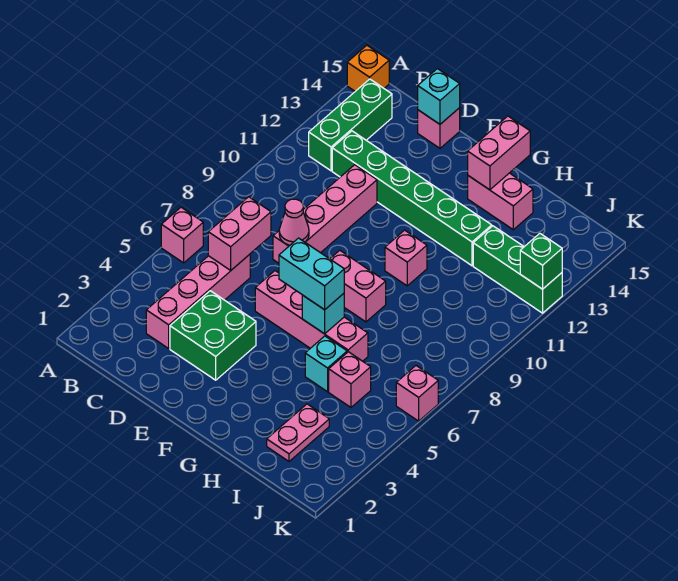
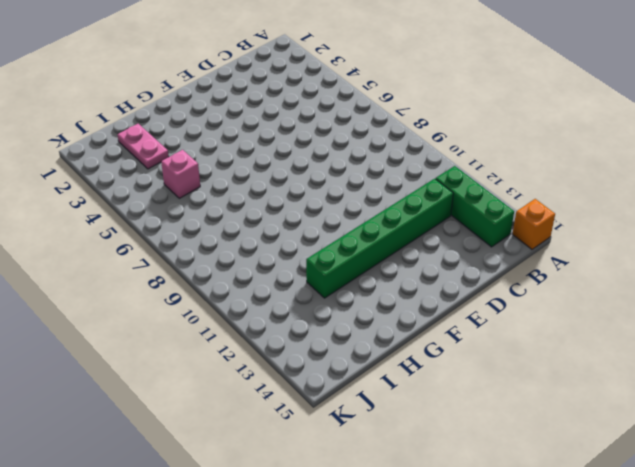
none -> pink 1x1 brick [161,207,203,263]
none -> pink 1x4 brick [146,254,250,348]
none -> green 2x2 brick [170,291,256,380]

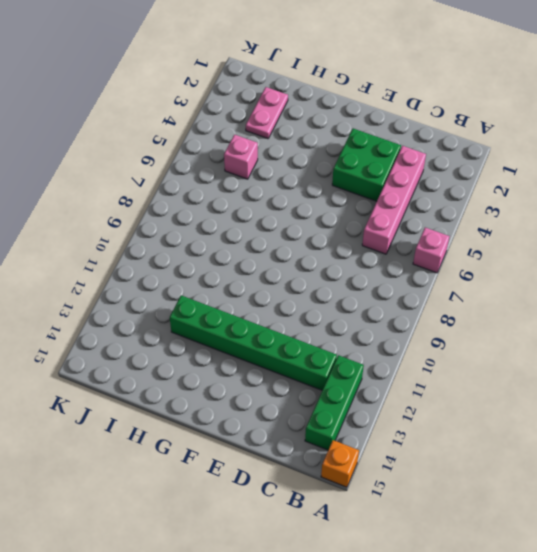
none -> pink 1x4 brick [273,165,377,263]
none -> pink 1x1 brick [418,108,460,148]
none -> pink 1x4 brick [255,271,368,361]

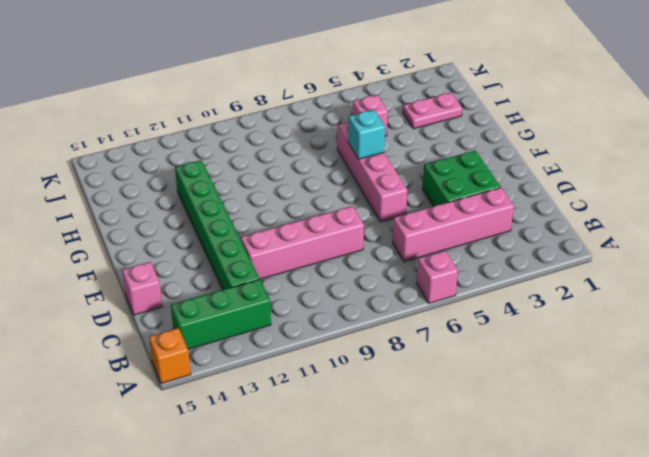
none -> pink 1x2 brick [330,250,386,322]
none -> pink 1x1 brick [385,230,427,286]
none -> pink 1x2 brick [468,173,533,230]

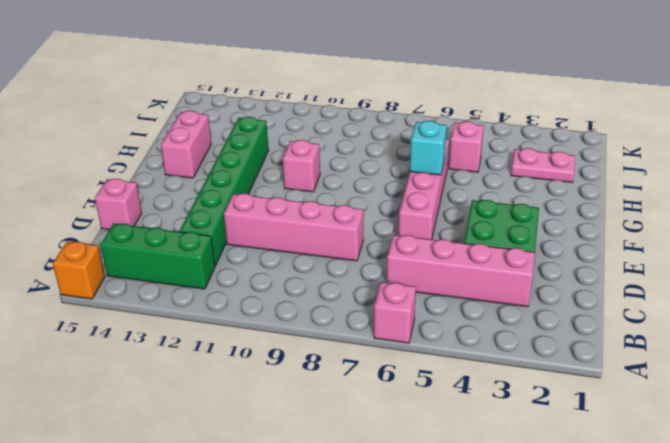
none -> pink 1x2 brick [330,250,386,322]
none -> cyan 1x1 brick [305,336,347,392]
none -> green 1x3 brick [473,226,562,313]

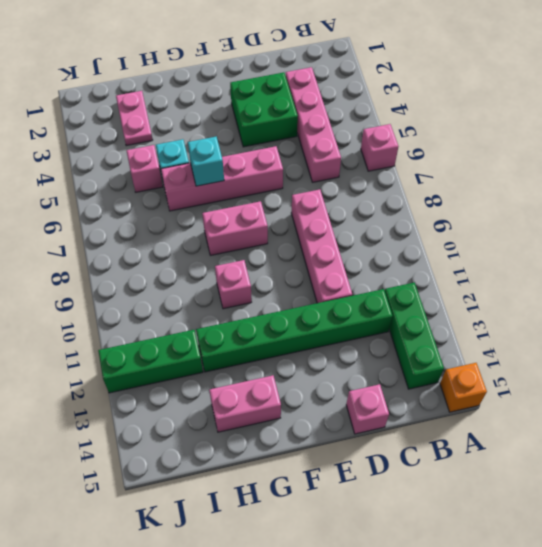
none -> pink 1x1 brick [396,366,438,421]
none -> pink 1x2 brick [208,197,271,270]
none -> pink 1x1 cone [279,199,309,245]

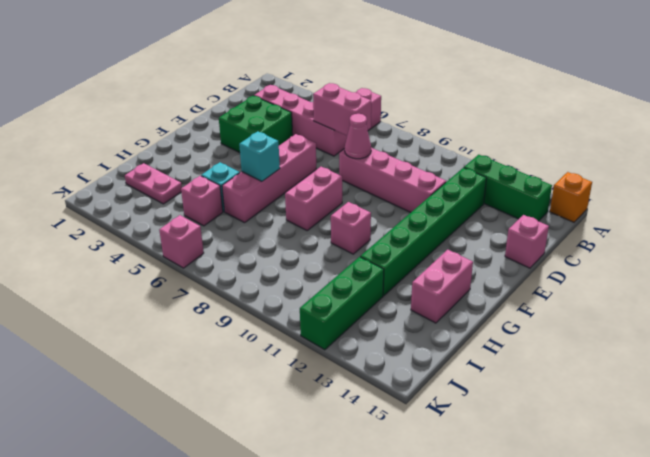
none -> cyan 1x1 brick [418,69,460,124]
none -> pink 1x2 brick [468,116,530,190]
none -> green 1x1 brick [520,234,562,289]

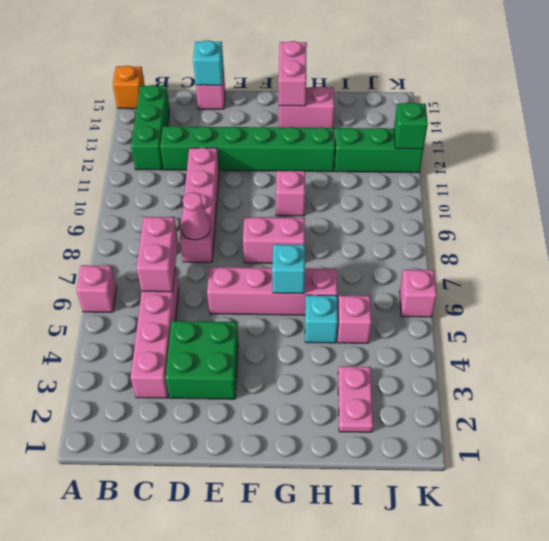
none -> cyan 1x2 brick [279,238,344,310]

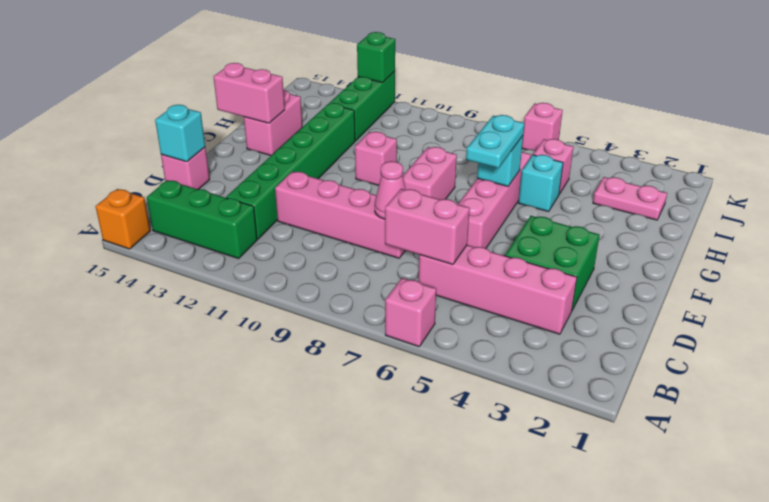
cyan 1x2 plate [466,115,524,168] -> cyan 1x2 brick [279,238,344,310]

